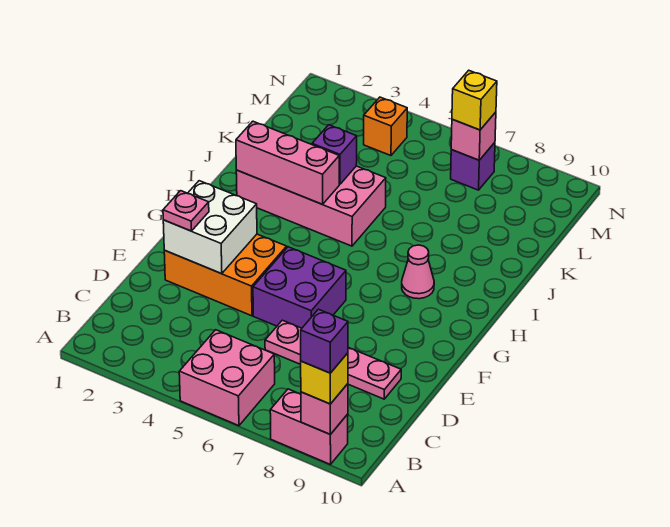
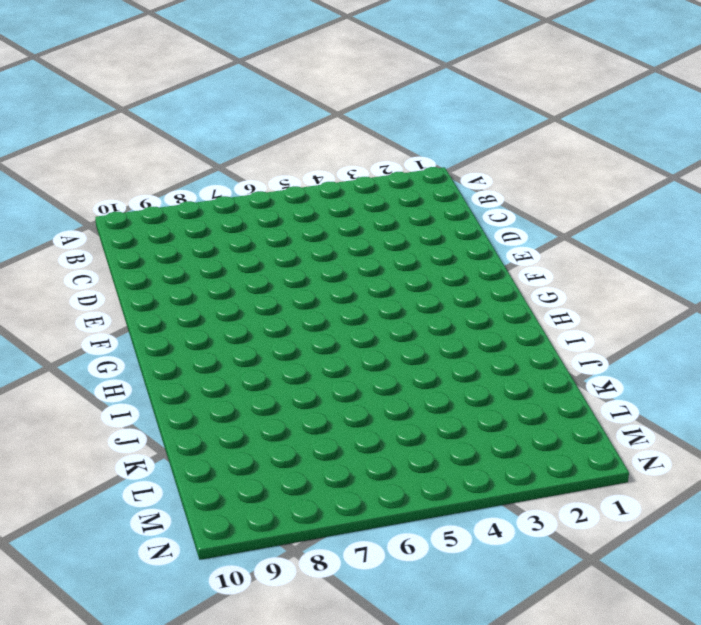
none -> pink 2x2 brick [179,330,275,426]
none -> pink 1x2 brick [270,389,348,465]
none -> pink 1x4 plate [265,320,401,399]

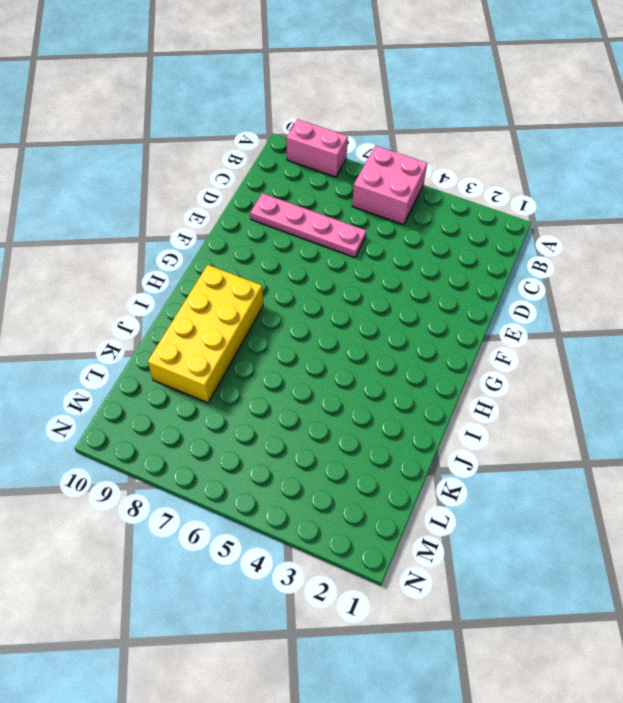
yellow 2x4 brick [148,265,263,403] -> pink 1x1 cone [402,245,434,299]
none -> orange 2x3 brick [164,234,287,316]
none -> purple 2x2 brick [253,247,346,328]
none -> pink 2x4 brick [236,166,386,246]

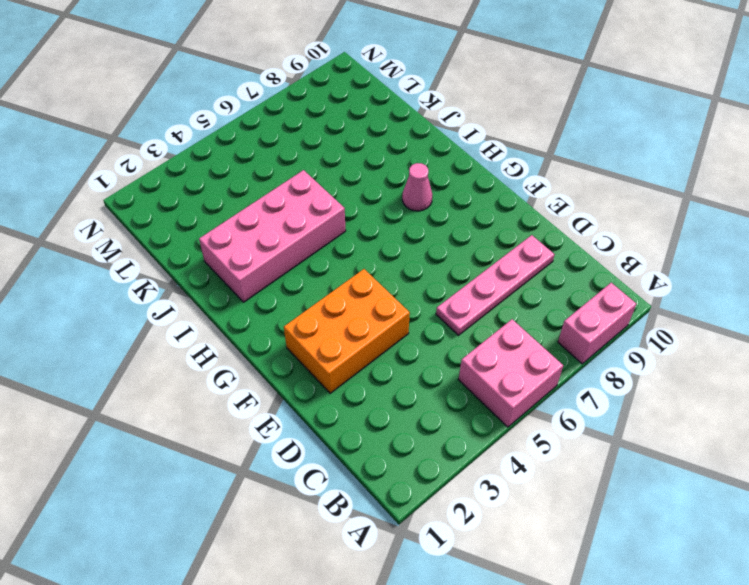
none -> purple 2x2 brick [253,247,346,328]
none -> orange 1x1 brick [364,97,407,156]
none -> purple 1x1 brick [451,143,495,190]

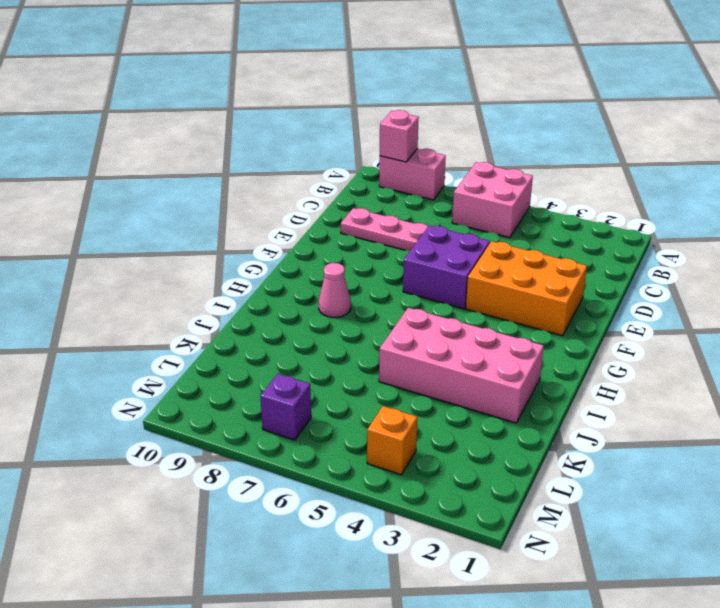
none -> white 2x2 brick [163,181,257,274]
none -> pink 1x3 brick [236,121,339,204]
none -> purple 1x1 brick [312,125,357,184]

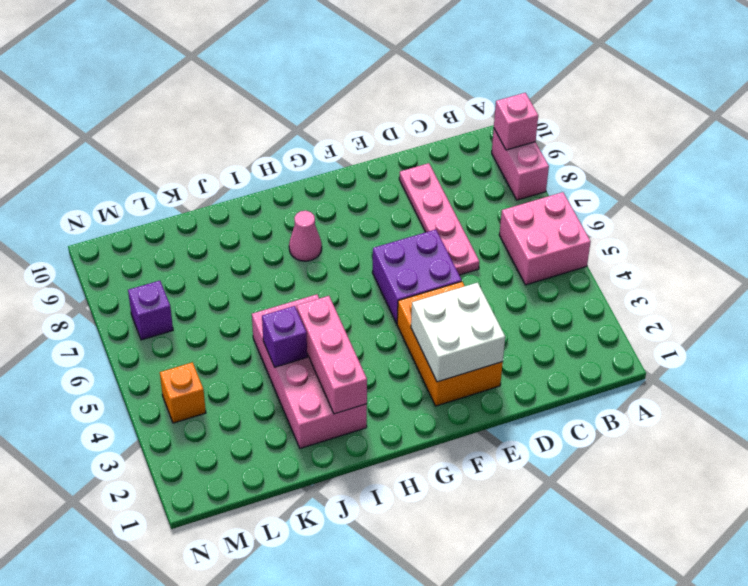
none -> pink 1x1 brick [451,112,496,160]
none -> yellow 1x1 brick [301,353,348,404]
none -> pink 1x1 plate [163,191,209,231]

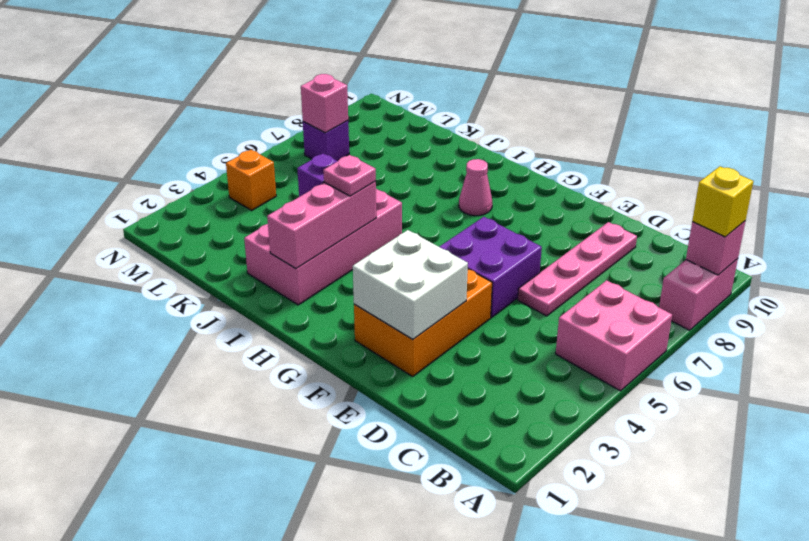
pink 1x1 plate [323,155,376,196] -> pink 1x1 plate moved to [163,191,209,231]
none -> yellow 1x1 brick [452,70,497,130]
none -> purple 1x1 brick [301,309,348,373]

